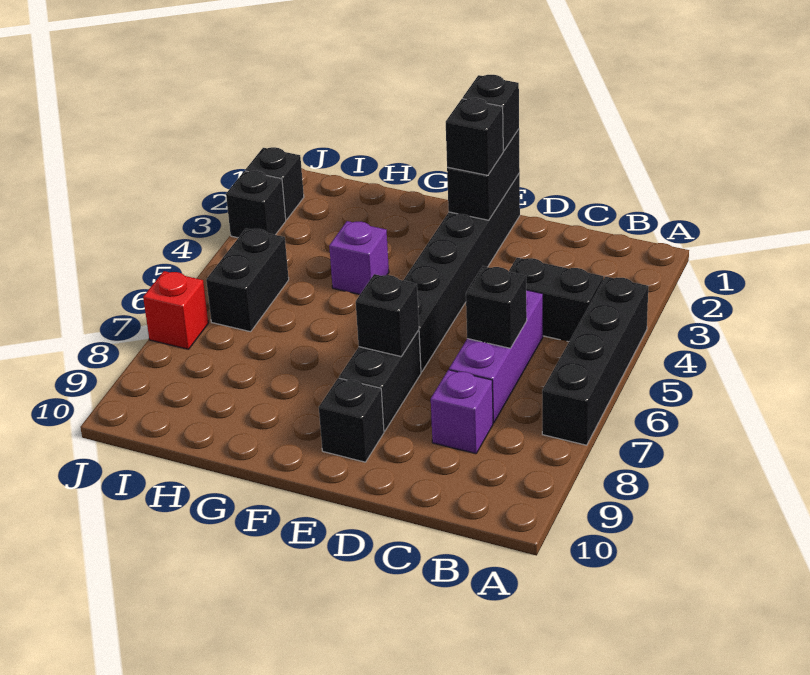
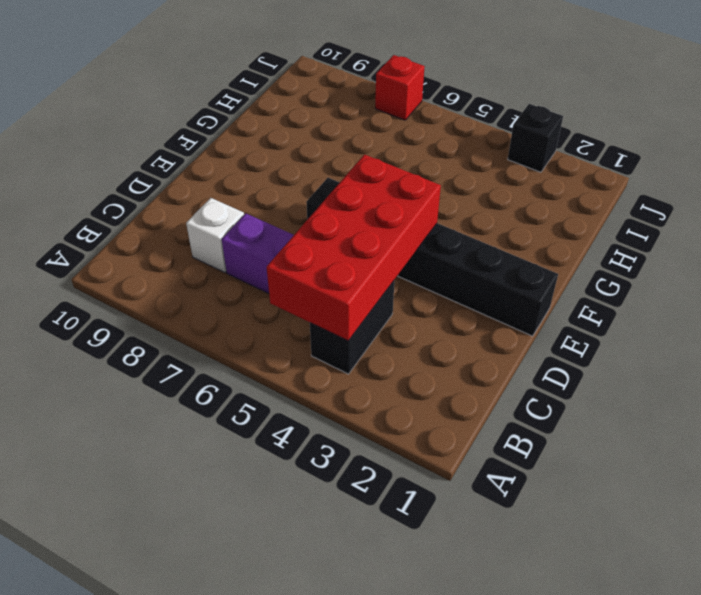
red 2x4 brick [267,155,441,341] -> none
white 1x1 brick [186,198,244,272] -> purple 1x1 brick [431,370,493,454]
none -> black 1x4 brick [542,277,648,445]
none -> black 1x2 brick [339,330,421,431]
none -> black 1x1 brick [319,378,384,462]

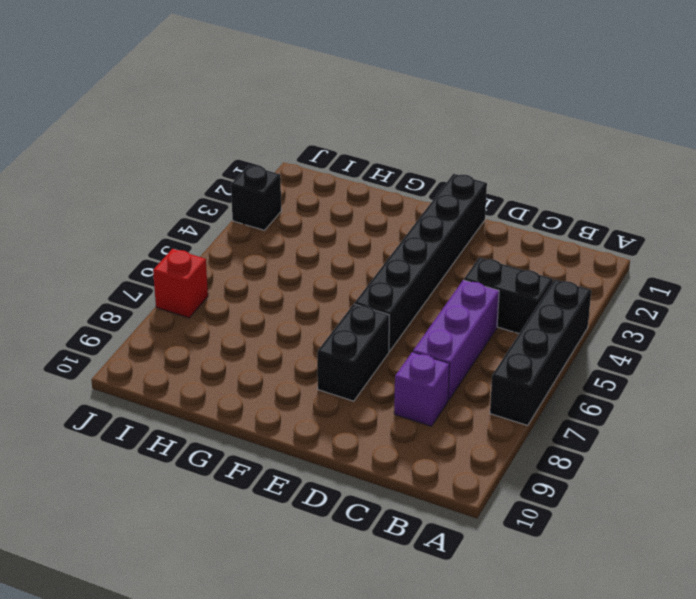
none -> black 1x1 brick [319,378,384,462]
none -> purple 1x1 brick [329,221,389,294]
none -> black 1x2 brick [206,229,289,332]

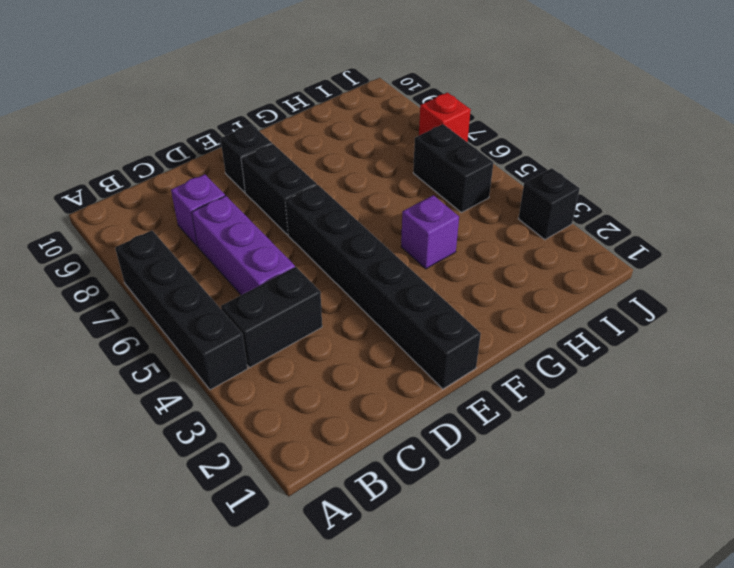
none -> black 1x1 brick [245,147,304,220]
none -> black 1x1 brick [466,266,527,348]
none -> black 1x2 brick [447,129,520,220]

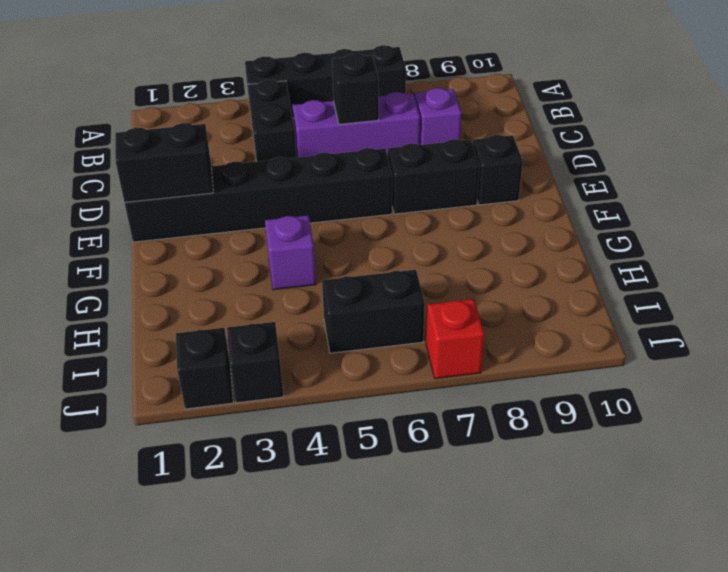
none -> black 1x1 brick [356,274,419,356]
none -> black 1x1 brick [463,75,519,151]
none -> black 1x1 brick [446,98,503,175]

